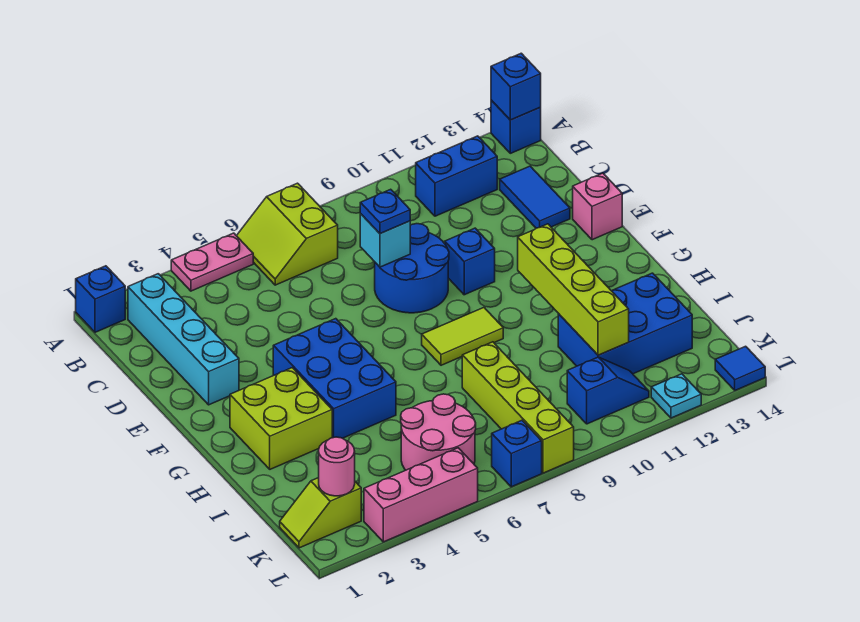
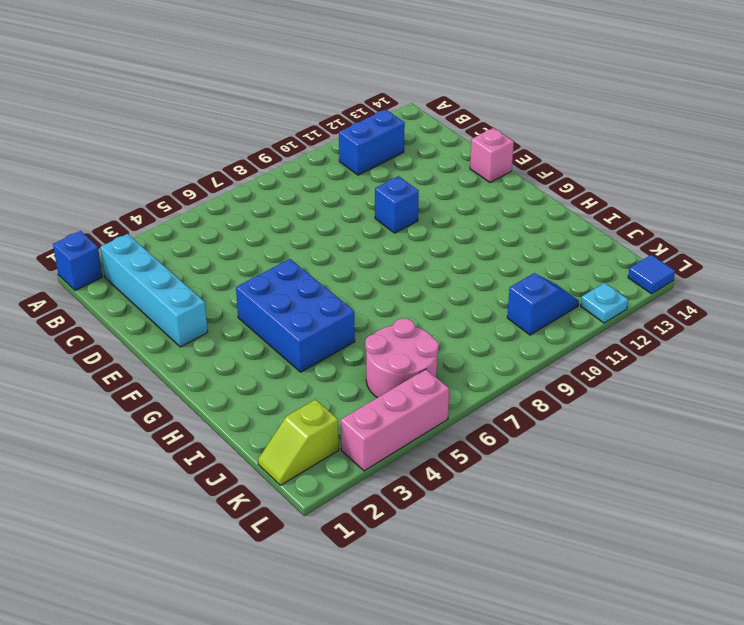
none -> pink 1x2 plate [171,233,253,291]
none -> lime 2x2 slope [237,183,338,285]
none -> blue 1x1 brick [491,100,541,153]

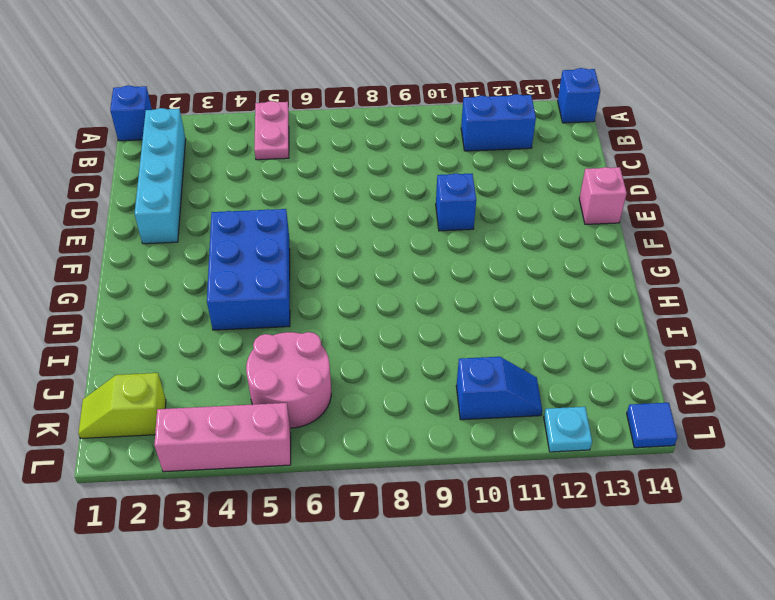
pink 1x2 plate [254,101,289,160] -> pink 1x2 plate turned to [171,233,253,291]
none -> lime 2x2 slope [237,183,338,285]
none -> blue 1x2 tile [500,166,570,228]
none -> blue 2x2 round brick [375,224,449,313]

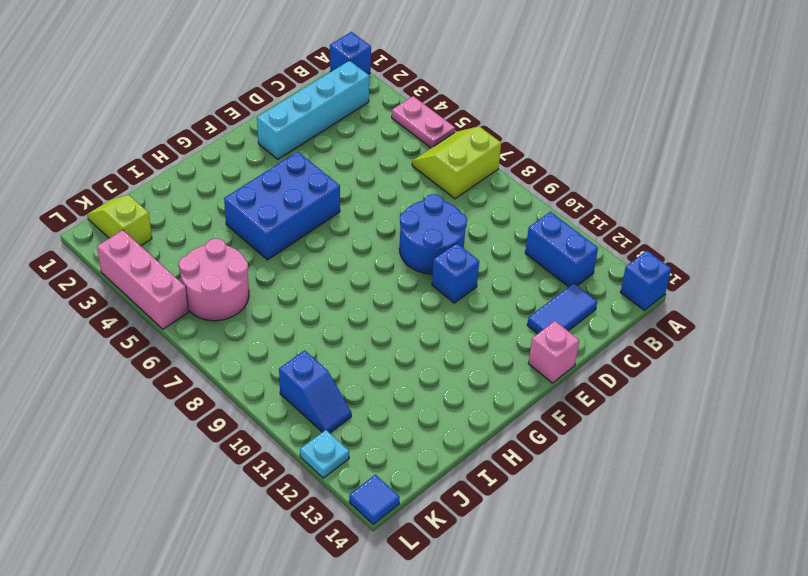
none -> lime 2x2 brick [230,368,332,469]
none -> lime 1x2 tile [422,308,503,365]
none -> lime 1x4 brick [462,342,574,473]

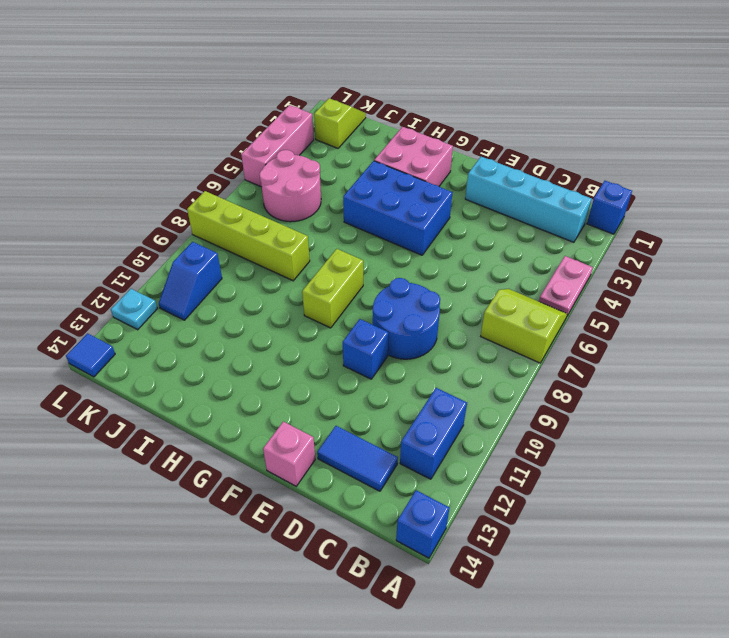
pink 2x2 brick [374,127,453,186] -> lime 2x2 brick [230,368,332,469]
lime 1x2 brick [302,249,363,328] -> lime 1x2 tile [422,308,503,365]
none -> blue 2x3 brick [558,273,692,374]
none -> blue 1x1 brick [492,420,542,487]
none -> blue 1x1 brick [491,53,541,120]

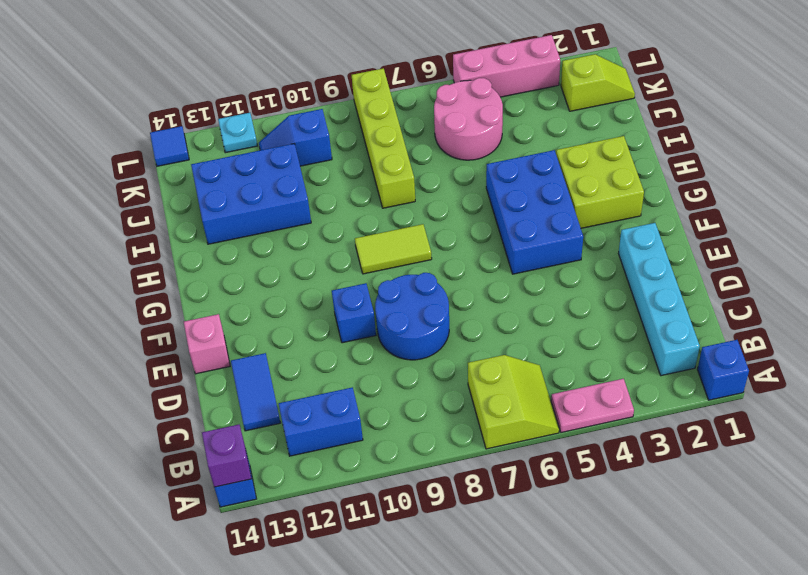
purple 1x1 brick [202,425,251,487] -> blue 1x1 brick [491,53,541,120]
none -> blue 1x1 brick [492,420,542,487]
none -> cyan 1x1 brick [360,214,410,267]
none -> lime 1x4 brick [518,224,629,355]

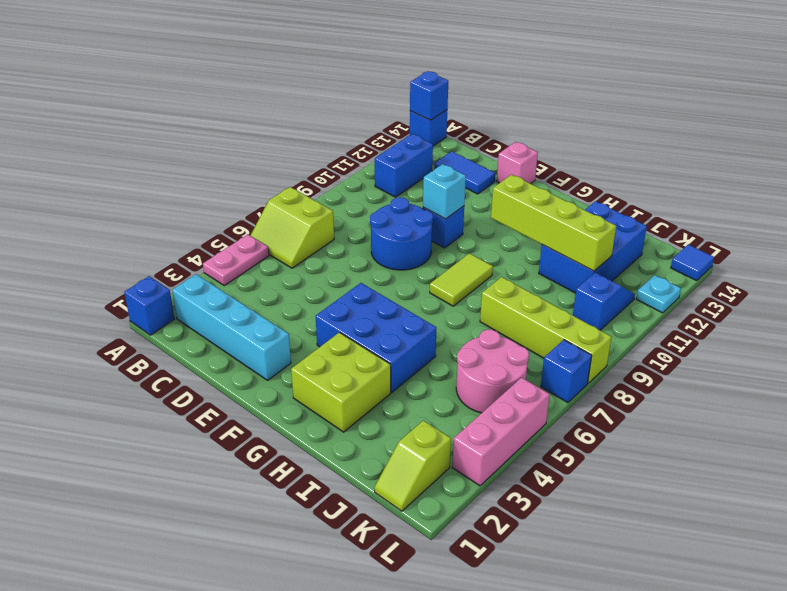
cyan 1x1 brick [423,164,466,219] -> cyan 1x1 brick moved to [360,214,410,267]
none -> pink 1x1 round brick [319,437,355,496]
none -> blue 1x1 plate [360,189,410,234]

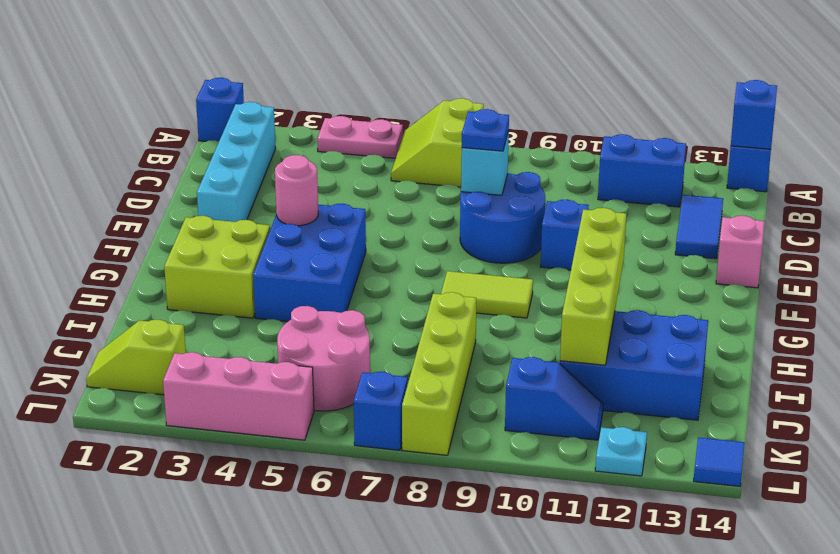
pink 1x1 round brick [275,155,318,226] -> pink 1x1 round brick moved to [319,437,355,496]

